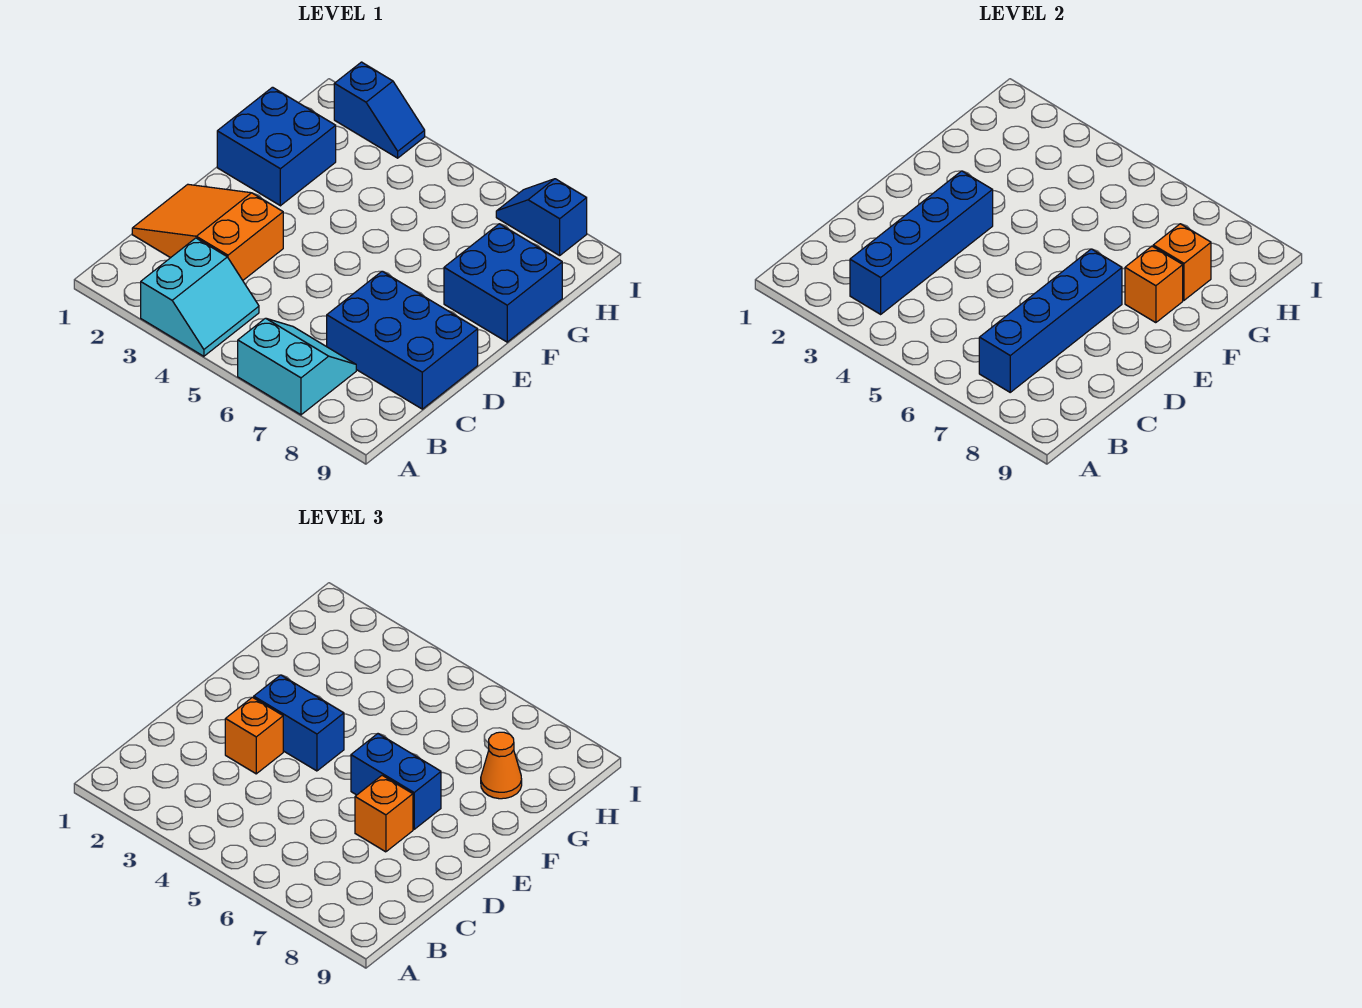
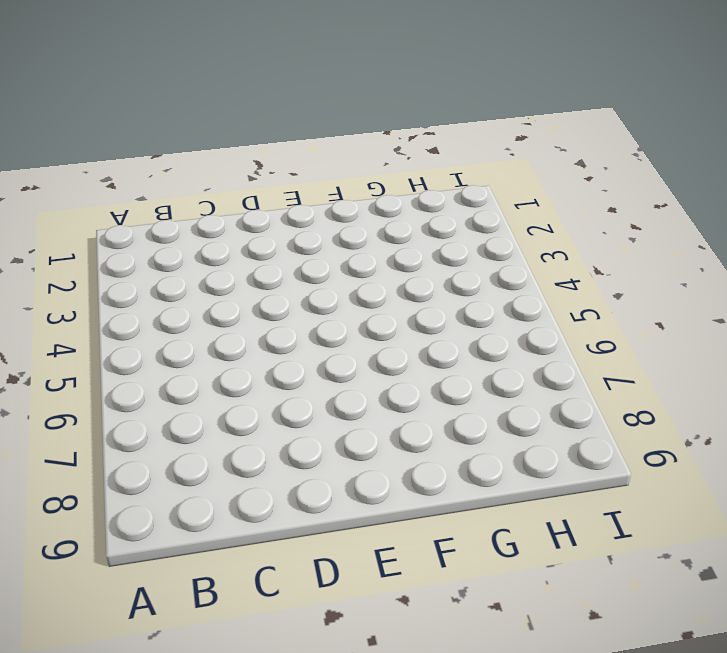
none -> cyan 2x2 slope [141,238,259,356]
none -> cyan 2x2 slope [238,318,356,415]
none -> orange 2x3 slope [132,184,283,280]

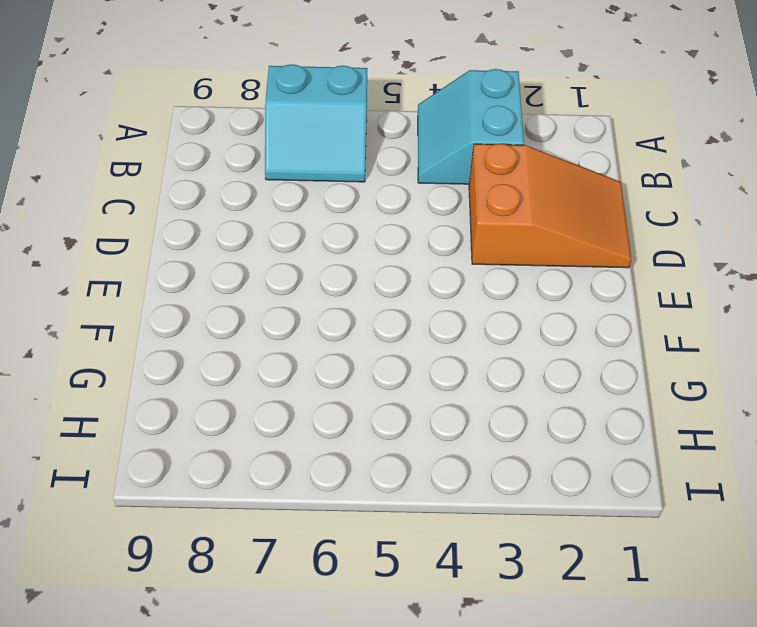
none -> blue 2x3 brick [327,271,478,409]
none -> blue 2x2 brick [217,87,336,206]
none -> blue 2x2 brick [444,224,562,342]

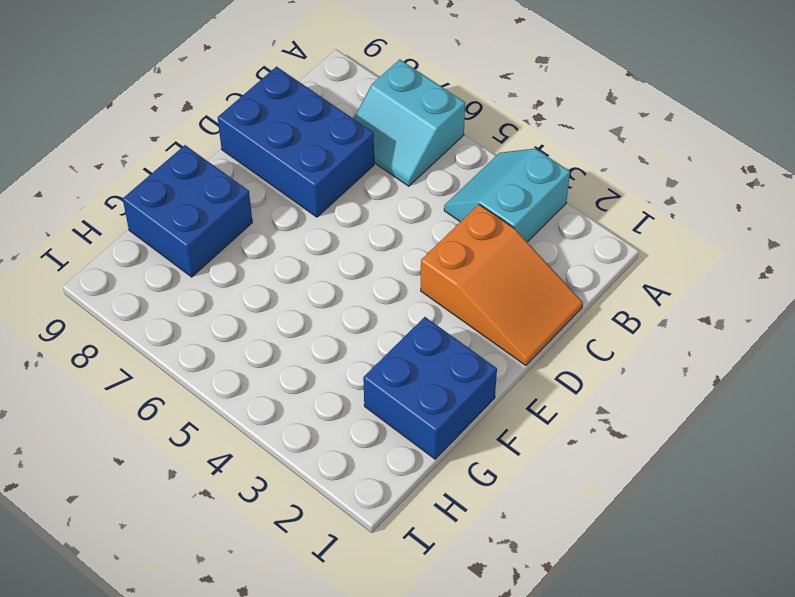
none -> blue 1x2 slope [334,62,425,158]
none -> blue 1x2 slope [496,179,587,256]
none -> blue 1x4 brick [850,171,993,314]

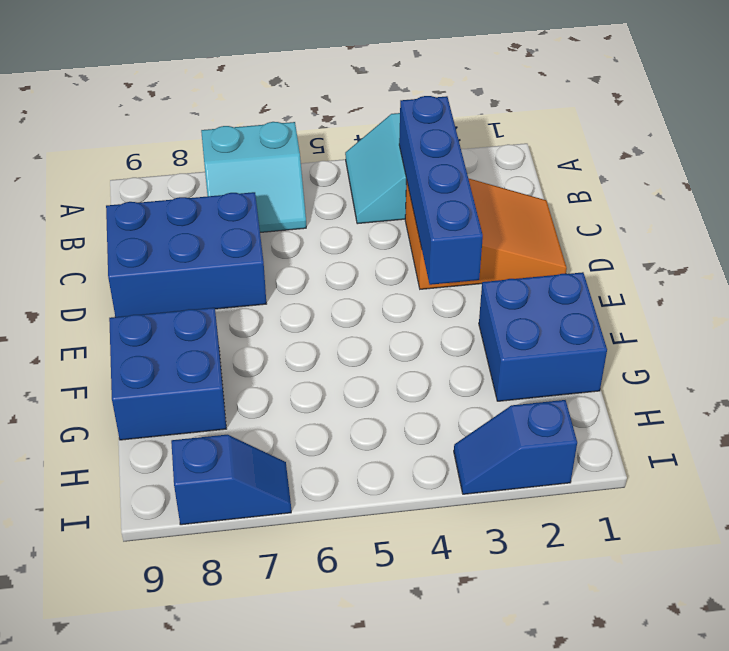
none -> blue 1x4 brick [979,249,1122,392]
none -> orange 1x1 brick [1125,246,1183,323]
none -> orange 1x1 brick [1153,224,1211,300]

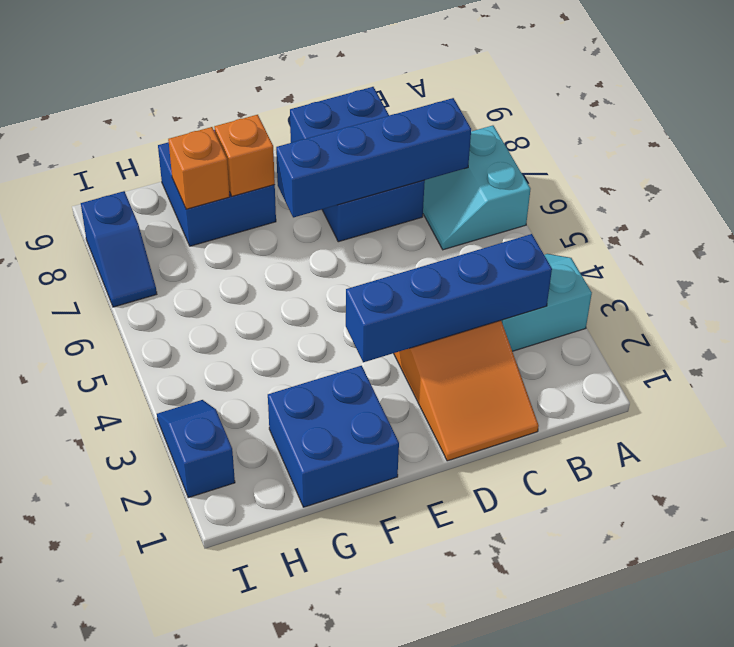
none -> orange 1x1 brick [225,697,283,774]
none -> orange 1x1 brick [355,775,413,852]
none -> blue 1x2 brick [254,675,344,771]

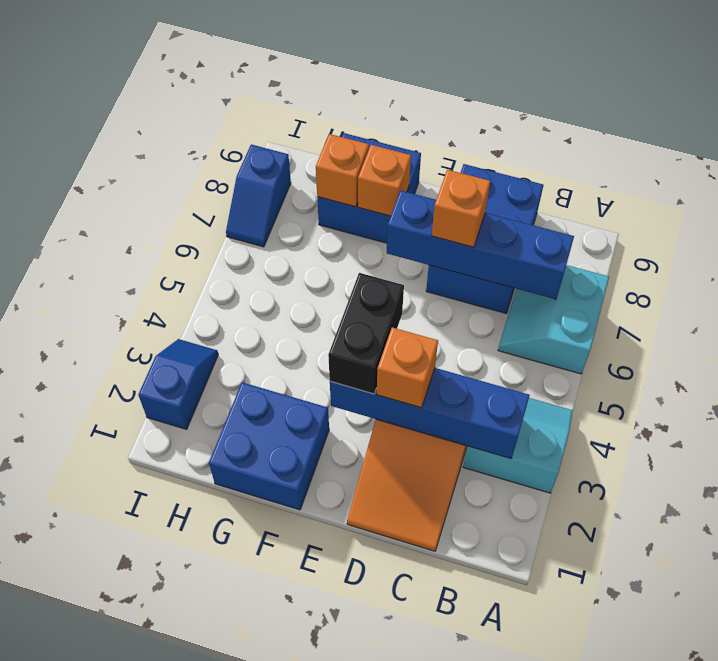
black 1x2 brick [328,273,404,394] -> blue 1x2 brick [254,675,344,771]
none -> blue 1x2 brick [351,734,441,829]
none -> orange 1x1 cone [481,732,522,799]

